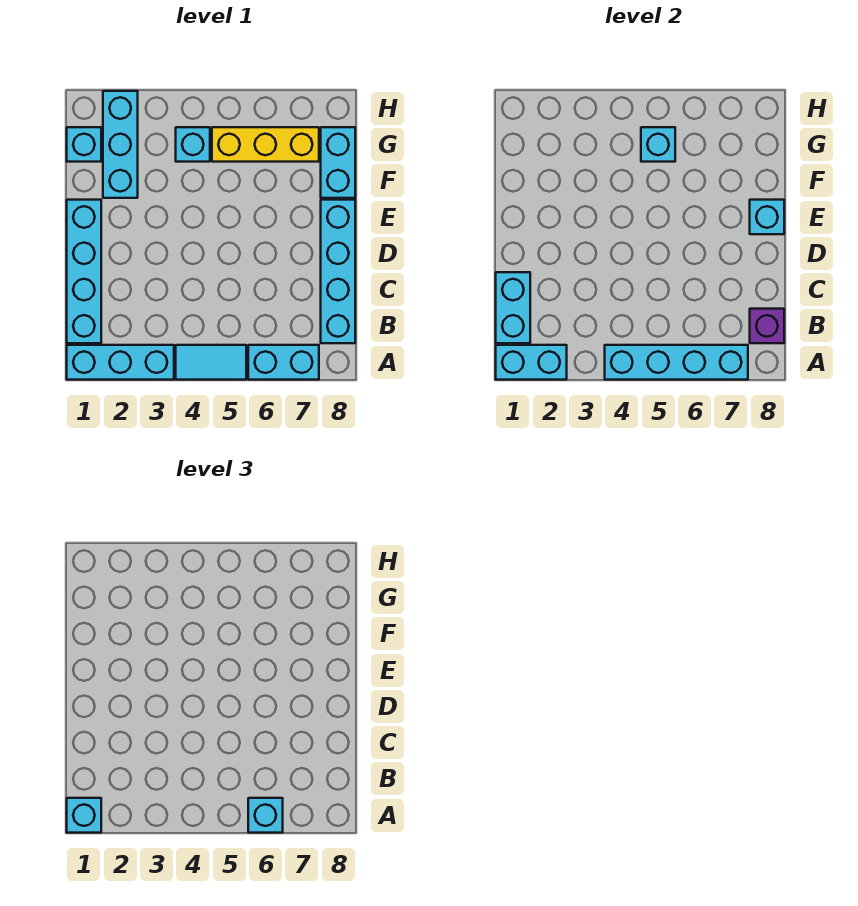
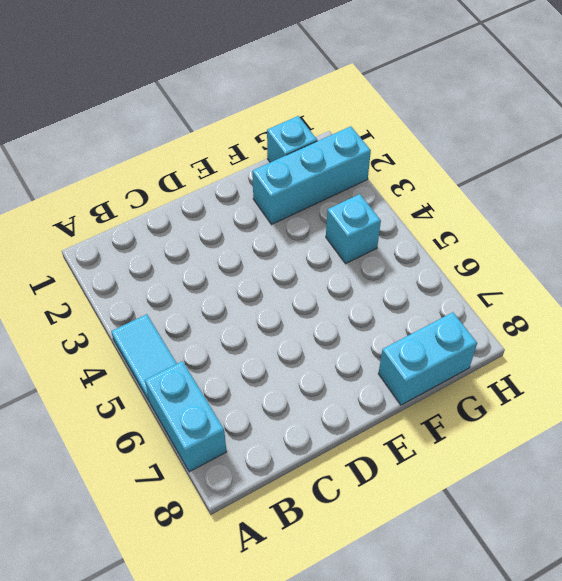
none -> cyan 1x3 brick [67,345,174,380]
none -> cyan 1x4 brick [67,200,101,343]
none -> cyan 1x4 brick [321,200,355,343]

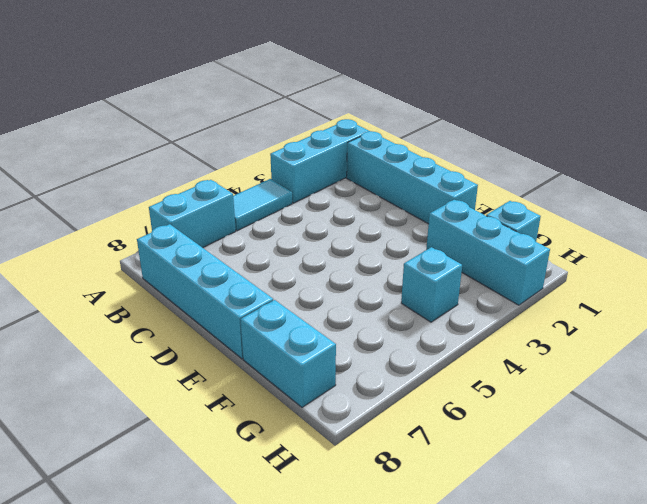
none -> yellow 1x3 brick [212,127,319,162]
none -> cyan 1x2 brick [496,345,567,380]
none -> cyan 1x4 brick [605,345,748,380]

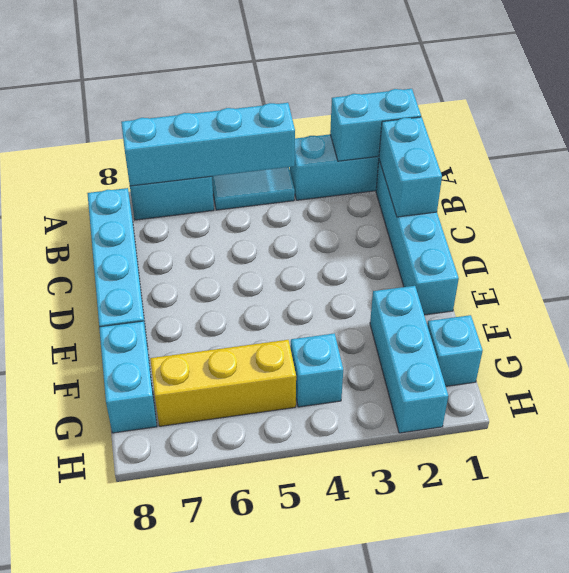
none -> purple 1x1 brick [750,309,784,343]
none -> cyan 1x1 brick [750,200,784,234]
none -> cyan 1x1 brick [641,127,675,162]

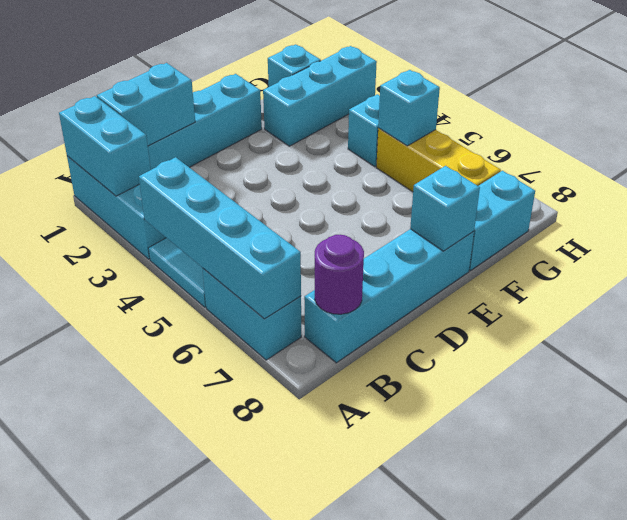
purple 1x1 round brick [315,235,364,314] -> purple 1x1 brick [750,309,784,343]
none -> cyan 1x1 brick [67,798,101,833]
none -> cyan 1x1 brick [248,798,283,833]

